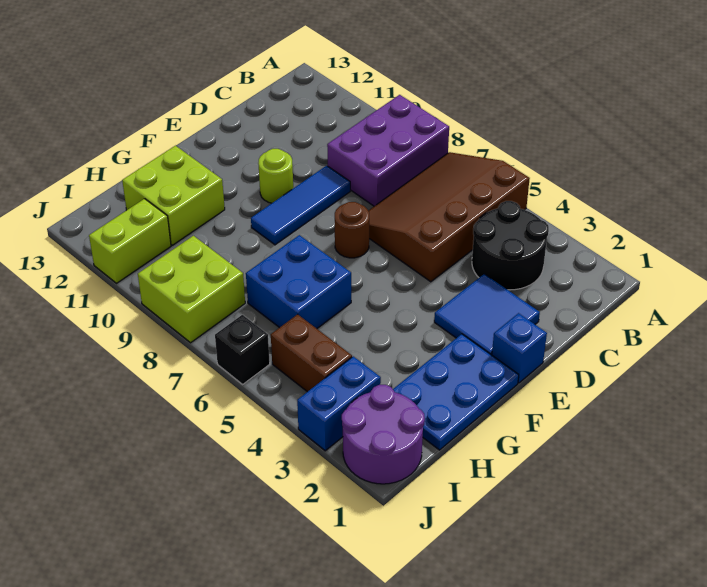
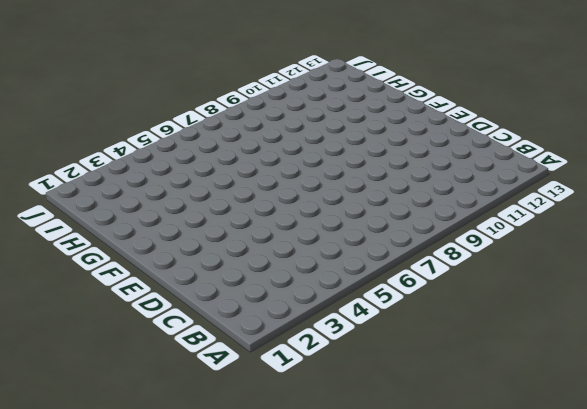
none -> brown 3x4 slope [368,152,530,282]
none -> purple 2x3 brick [327,95,449,206]
none -> black 2x2 round brick [472,201,549,290]

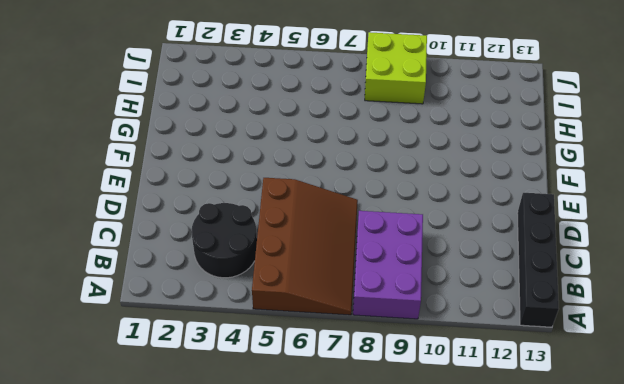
black 1x4 brick [517,193,559,327] -> none
none -> blue 2x2 tile [434,274,540,355]
none -> blue 1x3 tile [251,166,350,245]
none -> blue 1x1 brick [492,313,547,383]

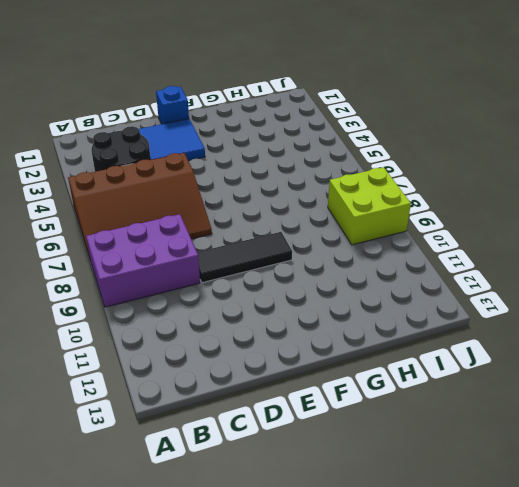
black 1x3 tile [197,232,292,283] -> blue 1x3 tile [251,166,350,245]
none -> brown 1x1 round brick [335,202,369,258]
none -> lime 1x1 round brick [258,149,293,203]
none -> blue 2x3 plate [393,334,519,450]

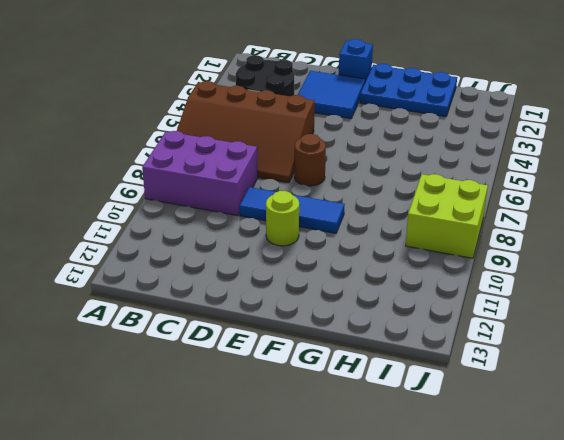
none -> blue 2x2 brick [246,235,351,329]
none -> lime 2x2 brick [122,146,225,245]
none -> purple 2x2 round brick [342,385,425,484]

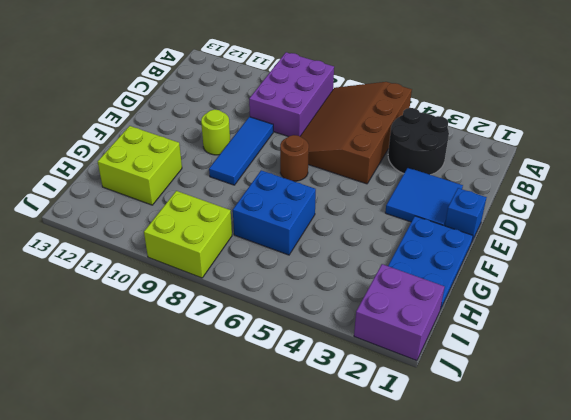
purple 2x2 brick [354,264,444,361] -> purple 2x2 round brick [342,385,425,484]
none -> blue 1x2 brick [297,356,381,451]
none -> brown 1x2 brick [271,314,352,392]
none -> lime 1x2 brick [89,199,171,283]

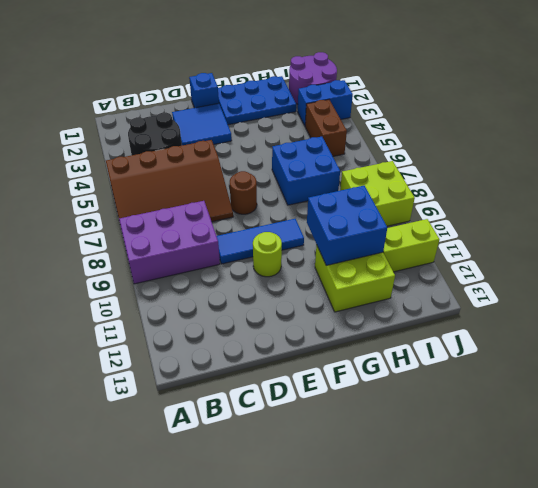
blue 2x2 brick [307,186,387,265] -> none
none -> black 1x1 brick [215,315,270,384]

